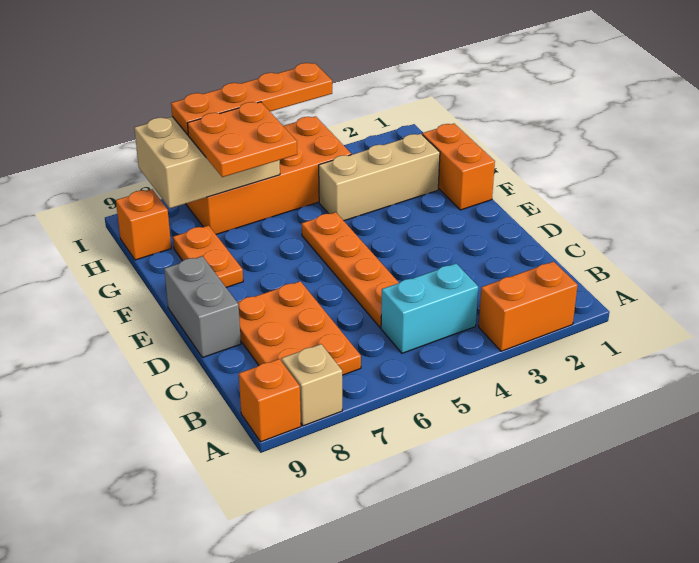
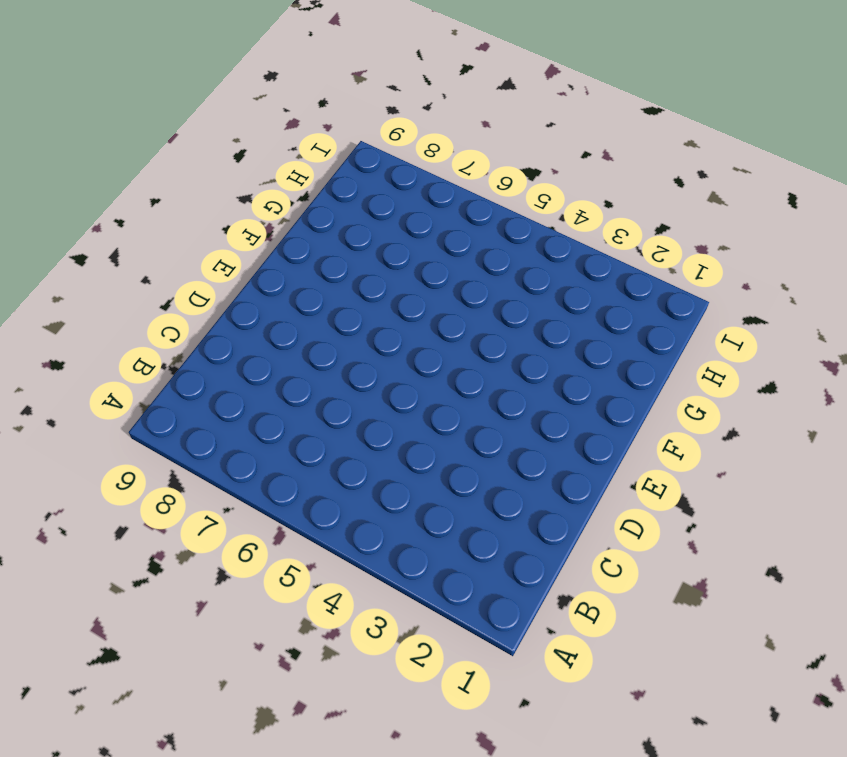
none -> orange 1x2 brick [479,262,578,351]
none -> tan 1x1 brick [281,344,342,426]
none -> orange 1x1 brick [239,359,301,442]

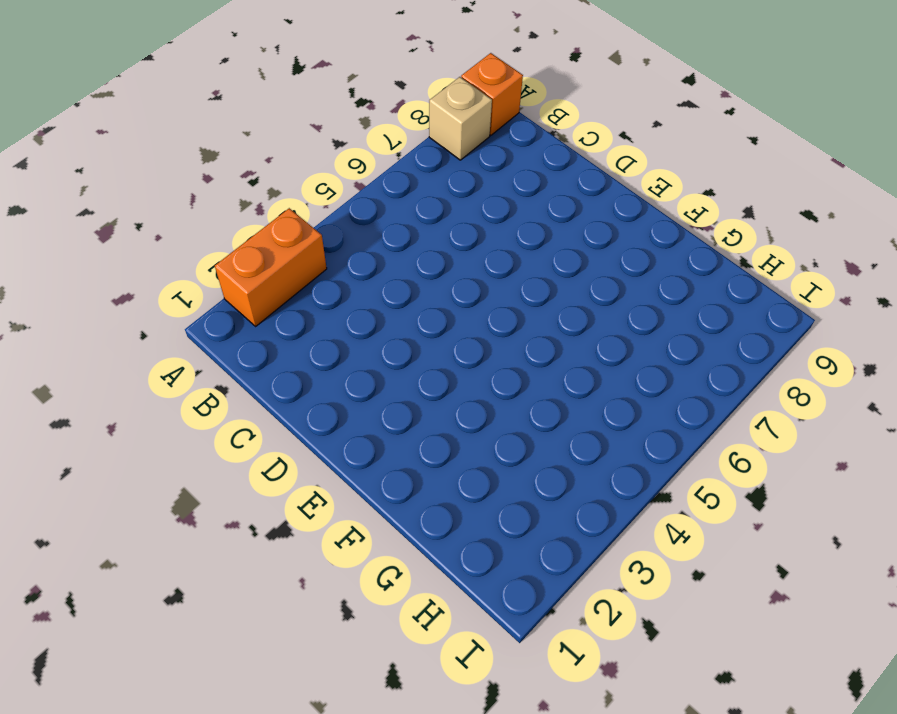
none -> cyan 1x2 brick [381,264,478,353]
none -> orange 2x3 plate [237,281,361,375]
none -> orange 1x4 plate [302,212,399,328]

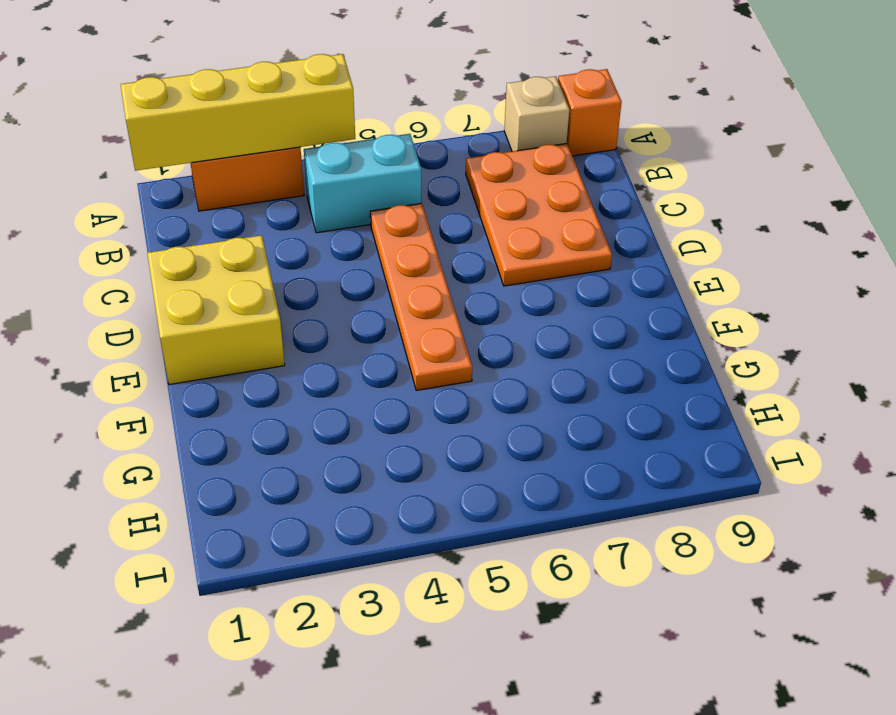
yellow 1x4 brick [120,54,355,171] -> none
yellow 2x2 brick [147,235,285,385] -> none
none -> grey 1x2 brick [164,256,241,358]
none -> orange 1x2 brick [422,124,495,210]
none -> orange 1x2 plate [173,225,243,288]

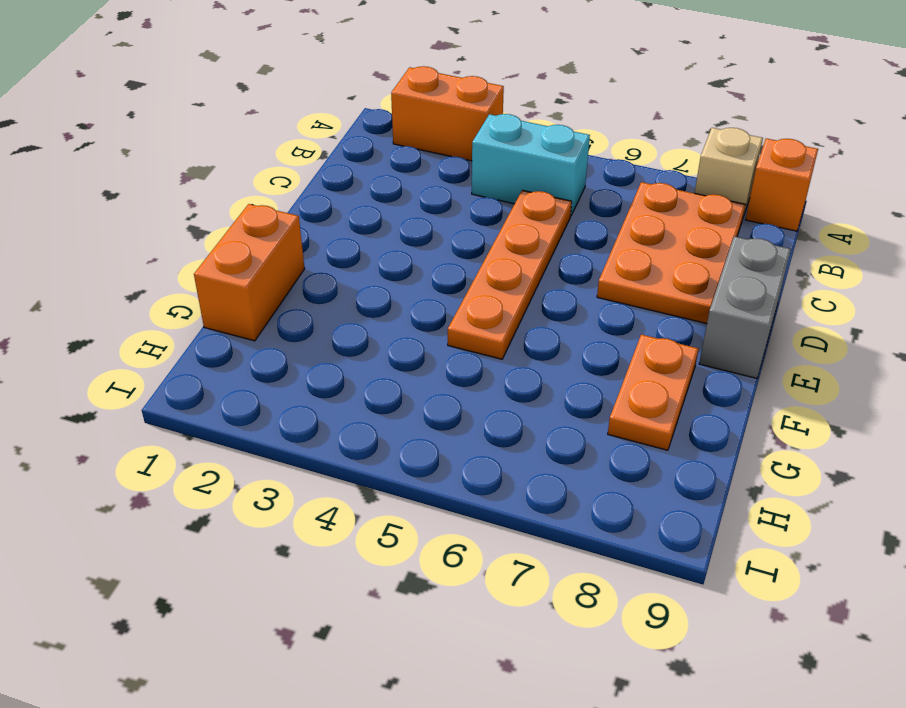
none -> tan 1x3 brick [319,134,440,221]
none -> orange 2x4 brick [186,116,351,234]
none -> orange 1x1 brick [116,189,171,260]

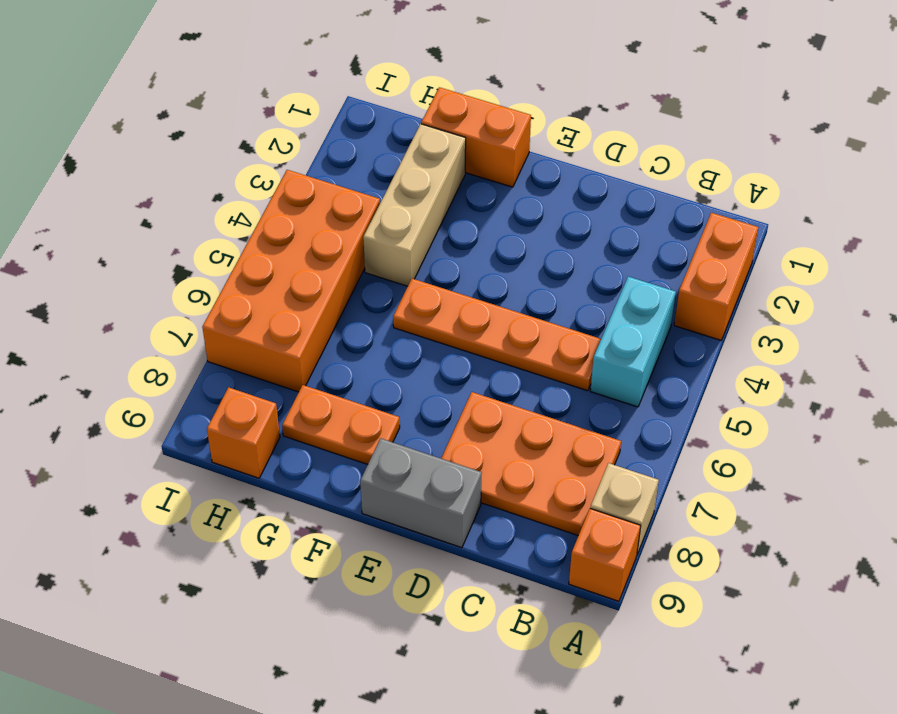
none -> tan 2x3 brick [134,117,280,208]
none -> orange 2x2 plate [187,102,297,177]
none -> orange 1x4 plate [171,63,332,135]

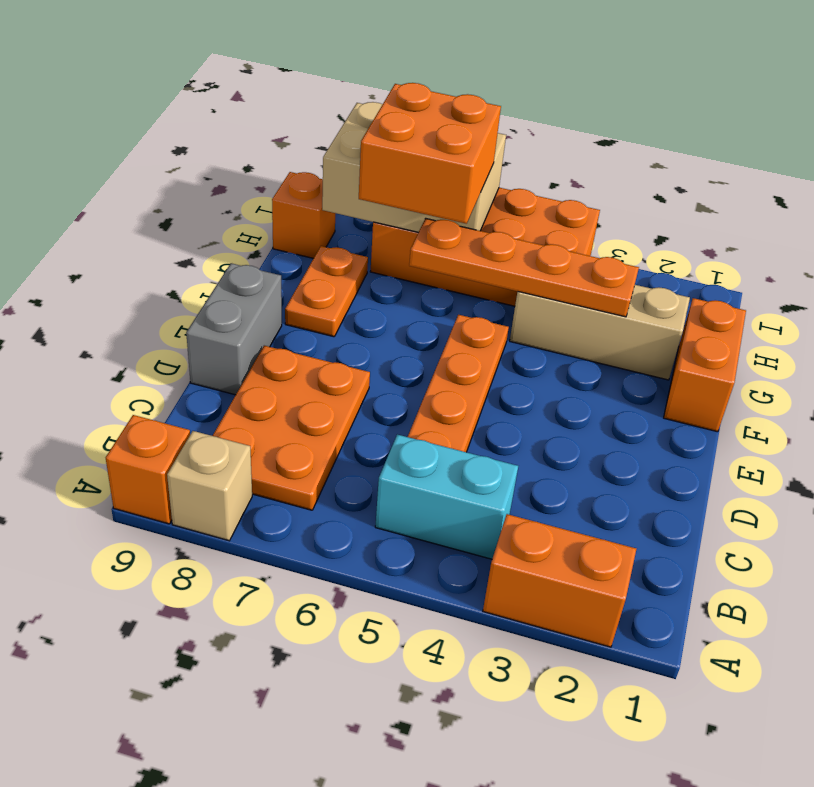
orange 1x4 plate [409,218,639,317] -> orange 1x4 plate moved to [171,63,332,135]
orange 2x2 brick [359,83,501,224] -> orange 2x2 plate [187,102,297,177]

